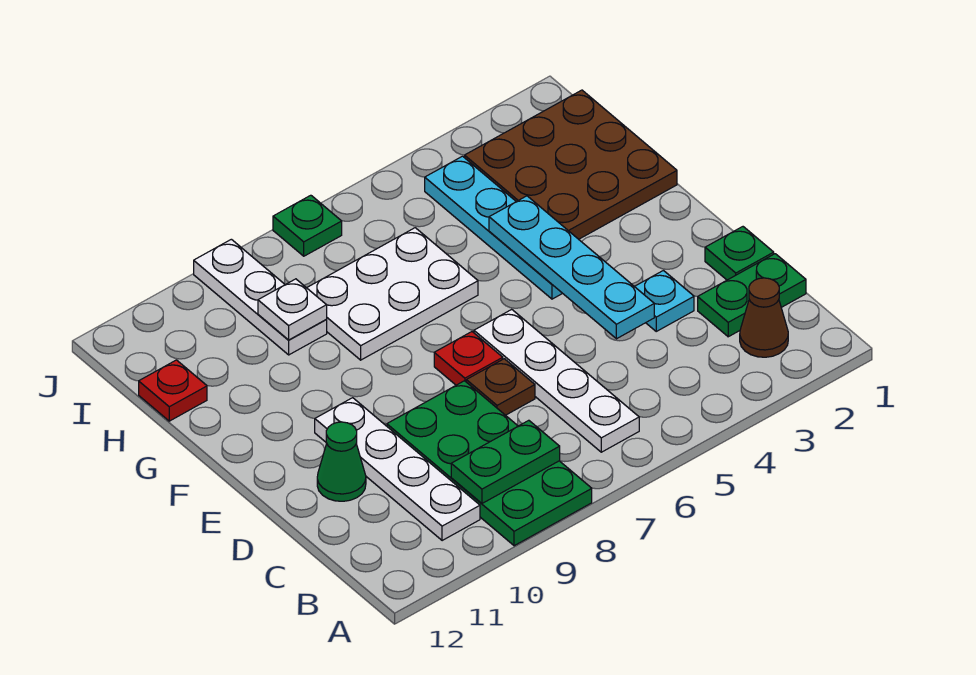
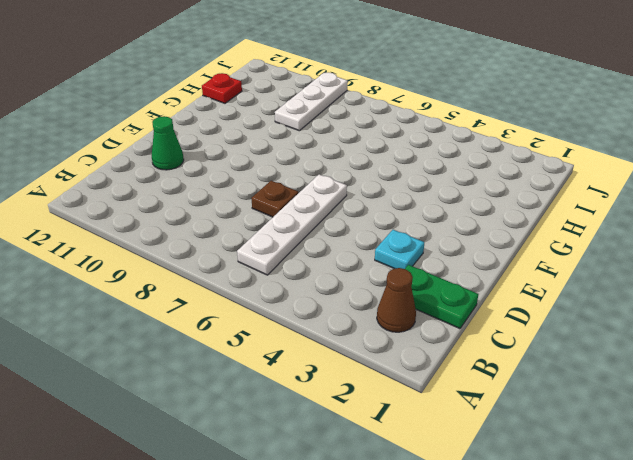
none -> green 2x4 plate [387,381,592,546]
none -> white 1x4 plate [315,398,480,541]
none -> green 1x1 plate [705,227,774,280]

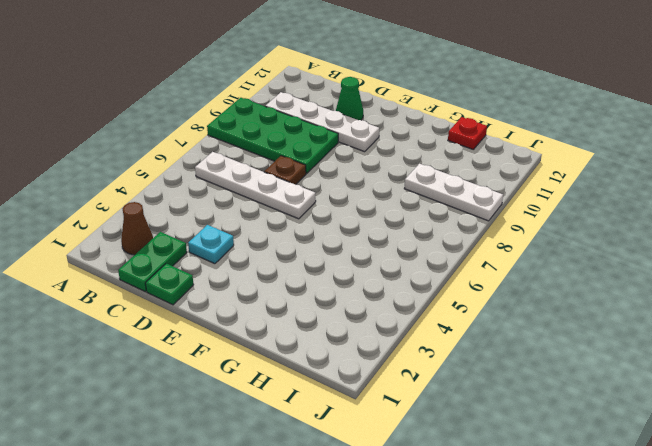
none -> red 1x1 plate [434,332,503,385]
none -> cyan 1x4 plate [425,156,563,299]
none -> brown 3x3 plate [465,90,677,239]

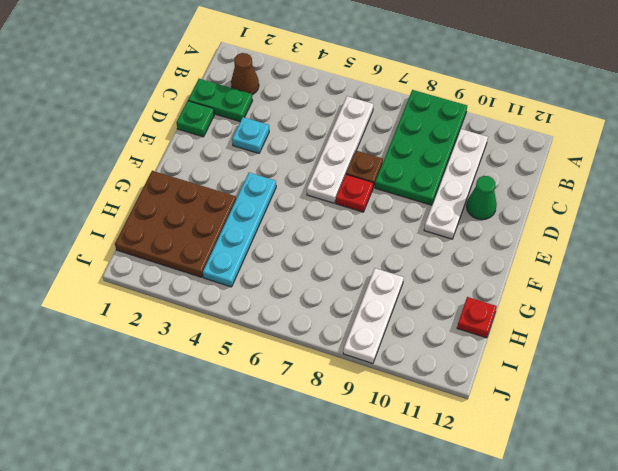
none -> white 2x3 plate [307,228,478,360]
none -> green 1x1 plate [273,195,342,256]
none -> green 1x2 plate [451,420,560,503]

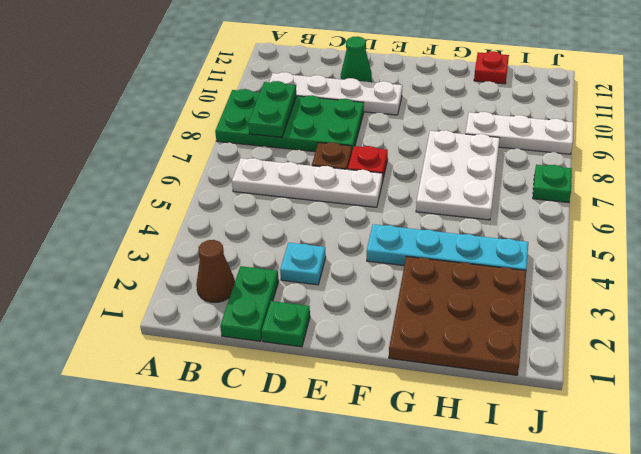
none -> cyan 1x4 plate [489,196,654,339]
none -> white 1x1 plate [258,279,327,340]

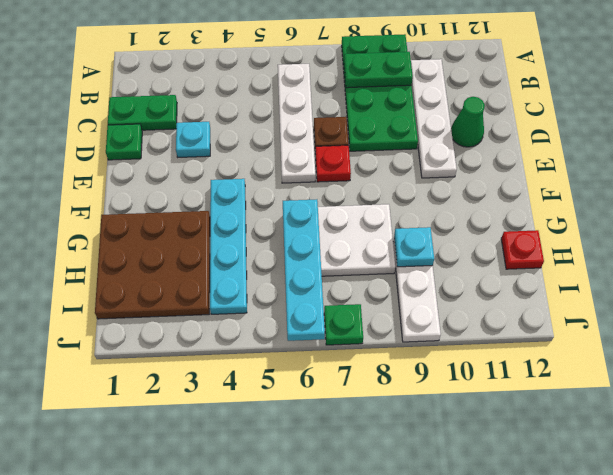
cyan 1x4 plate [283,199,325,341] -> cyan 1x4 plate moved to [489,196,654,339]
cyan 1x1 plate [394,227,434,267] -> white 1x1 plate [258,279,327,340]
none -> brown 1x1 cone [740,278,788,357]

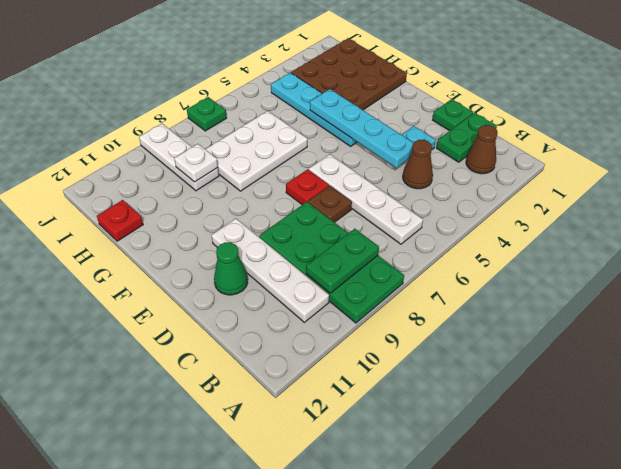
brown 1x1 cone [403,140,433,189] -> none

